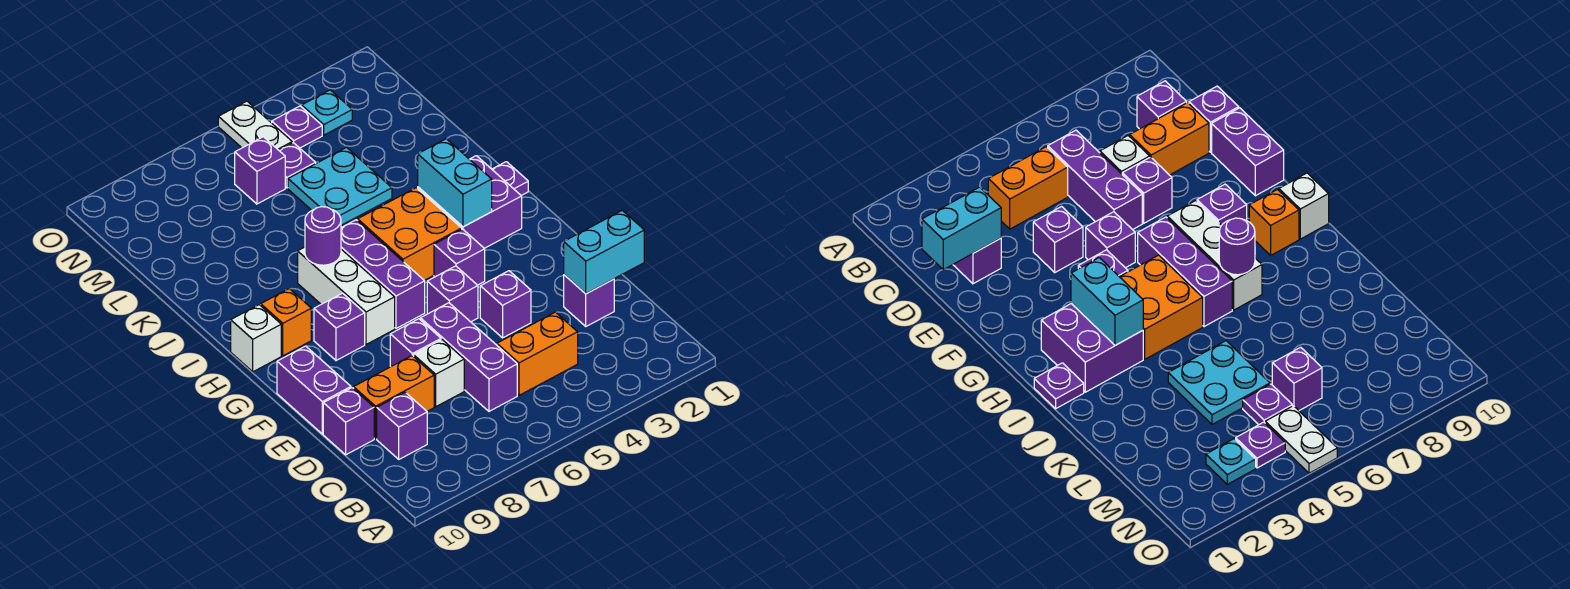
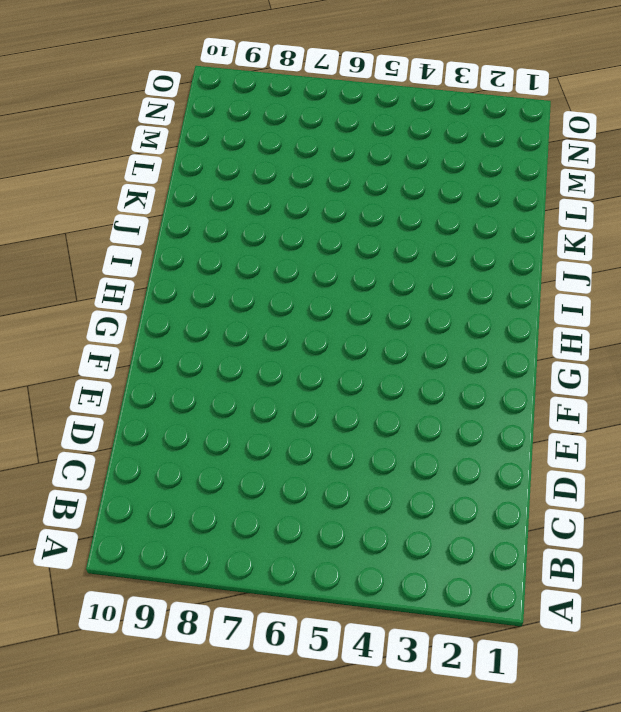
none -> orange 1x2 brick [497,312,578,395]
none -> purple 1x3 brick [420,303,517,411]
none -> purple 1x1 brick [377,392,427,459]

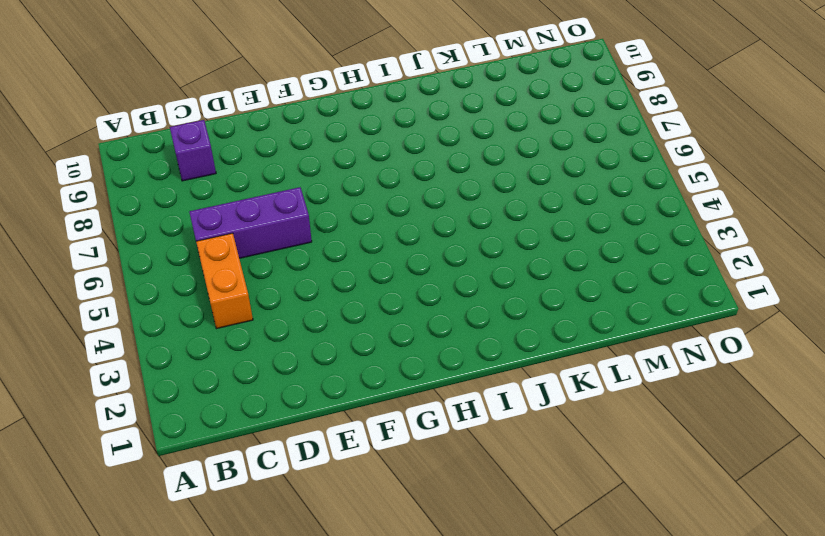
none -> purple 1x1 brick [564,275,614,326]
none -> white 1x1 brick [414,340,464,407]
none -> orange 1x2 brick [354,356,434,439]

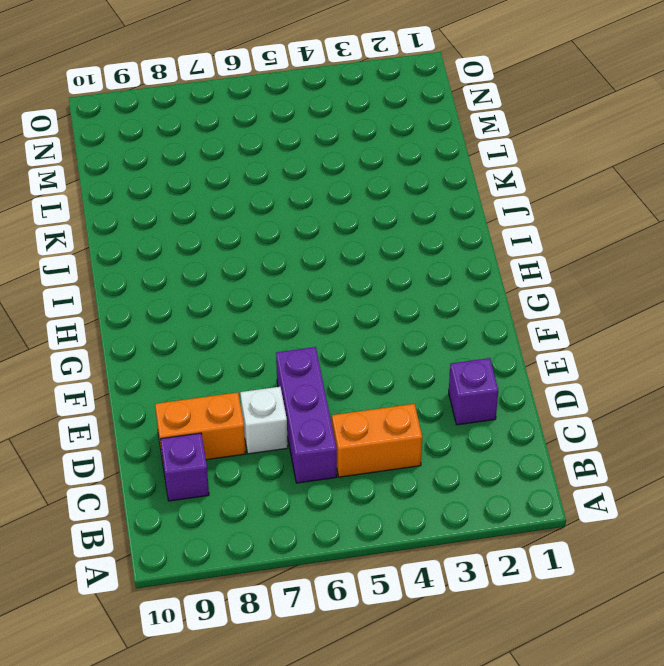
none -> purple 1x1 brick [323,388,374,455]
none -> purple 1x1 brick [480,271,531,338]
none -> purple 1x1 brick [390,319,441,367]

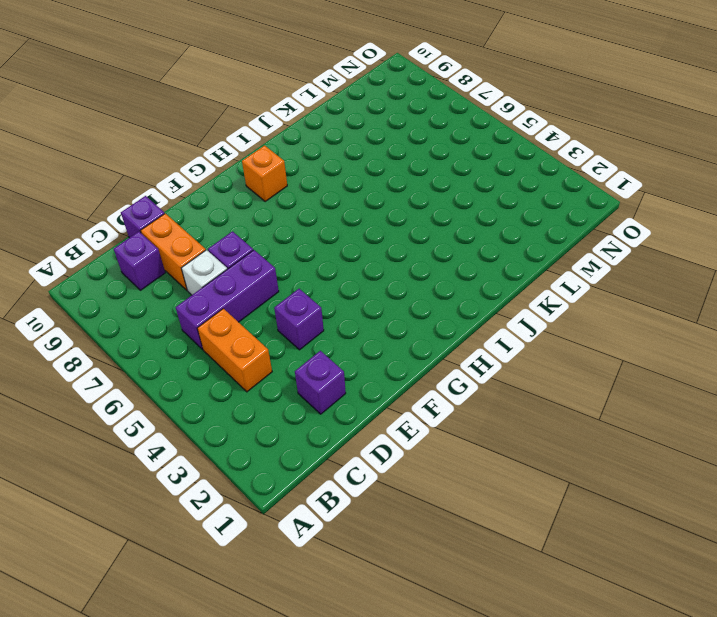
none -> purple 1x2 brick [277,346,351,434]
none -> purple 1x1 brick [427,266,478,322]
none -> purple 1x1 brick [434,229,485,285]

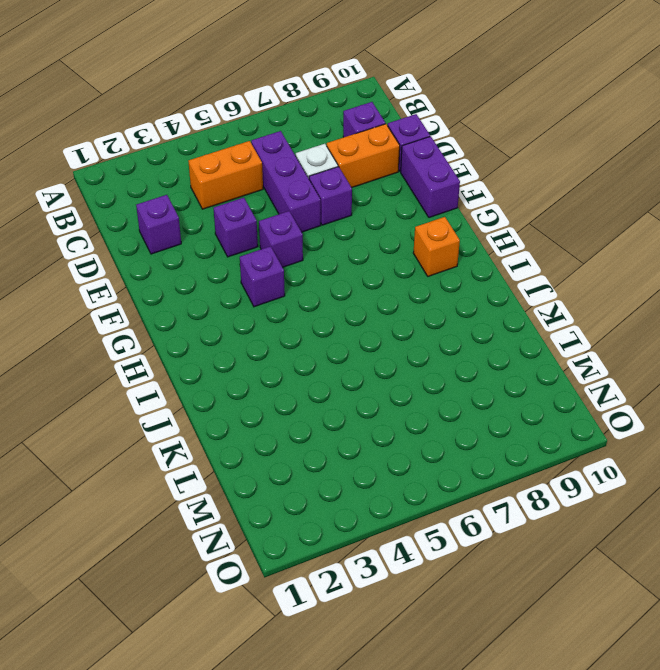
none -> purple 1x3 brick [341,220,425,328]
none -> white 1x3 brick [298,247,395,344]
none -> purple 1x1 brick [314,293,365,361]

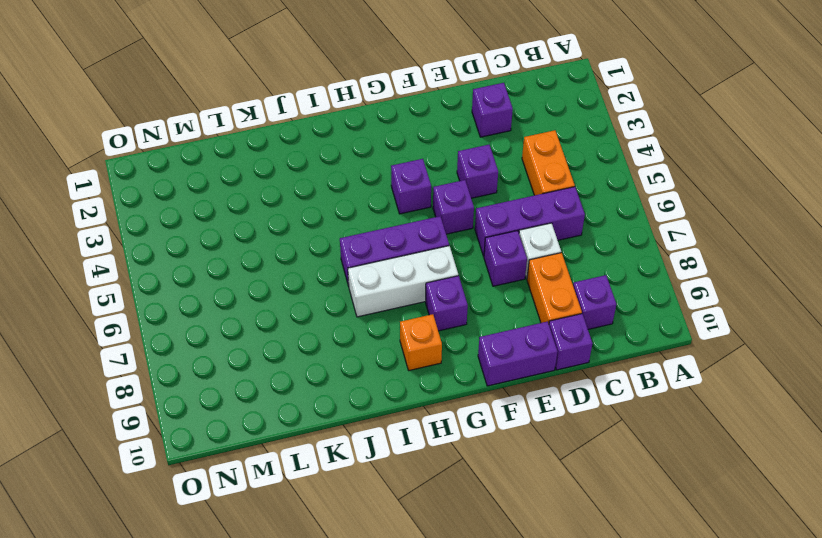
none -> purple 2x2 brick [418,156,522,248]
none -> orange 2x2 brick [358,188,462,280]
none -> white 1x1 brick [231,305,281,372]

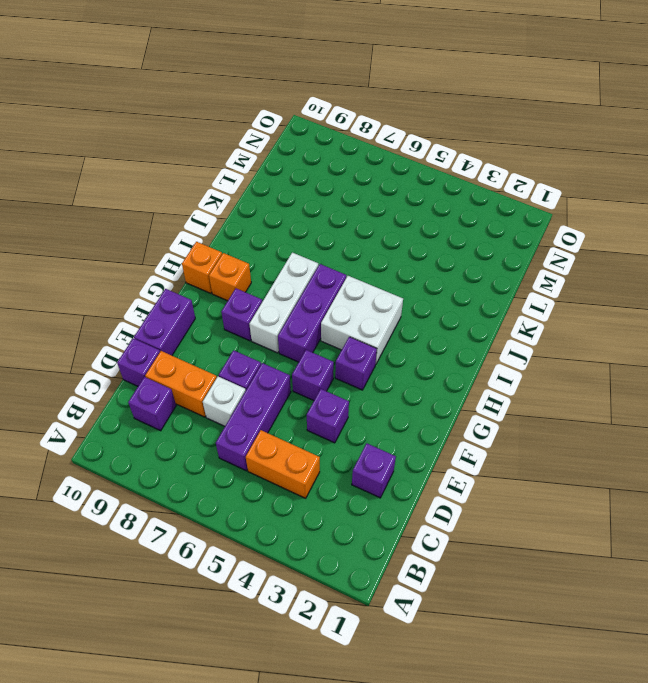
white 2x2 brick [321,276,403,365] -> orange 2x2 brick [358,188,462,280]
orange 1x1 brick [182,242,222,293] -> white 1x1 brick [231,305,281,372]
none -> purple 2x2 brick [418,156,522,248]
none -> purple 1x1 plate [492,162,528,196]
none -> cyan 2x2 plate [288,147,392,225]

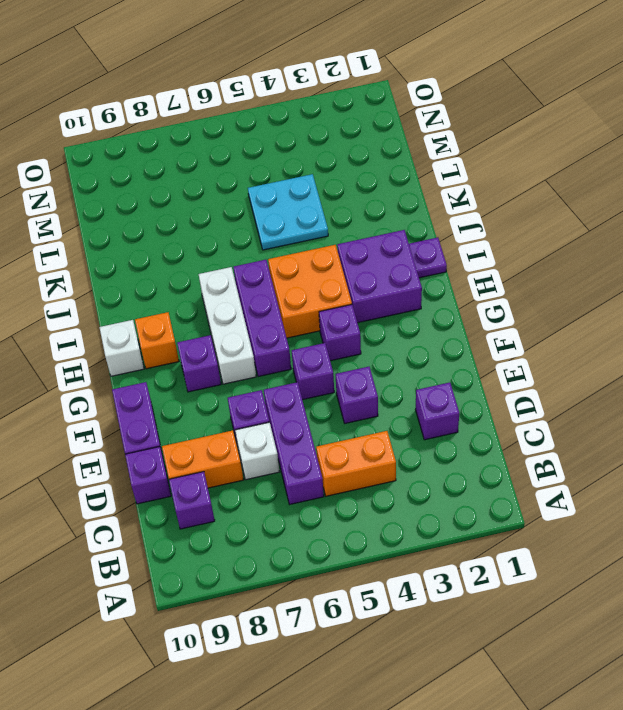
none -> purple 1x1 plate [279,143,316,188]
none -> purple 1x1 brick [235,137,285,204]
none -> cyan 1x1 plate [302,90,352,135]

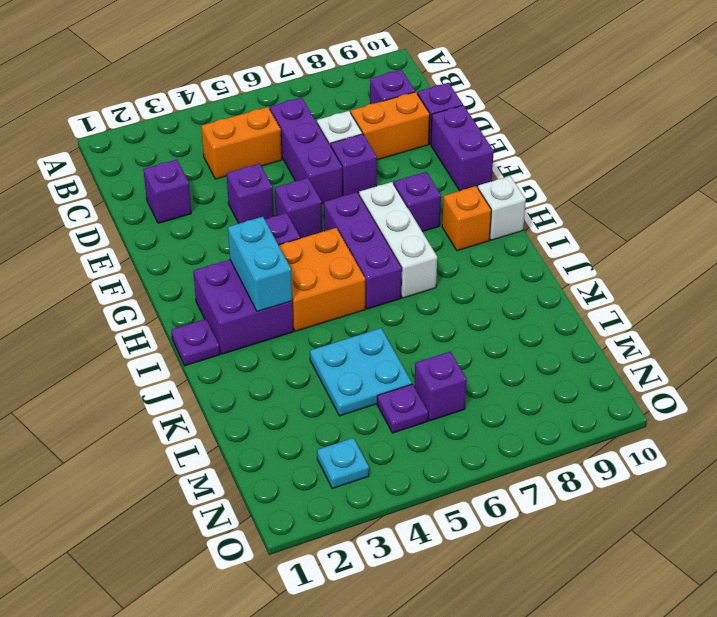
none -> purple 1x1 plate [272,106,322,148]
none -> white 1x2 plate [218,101,292,150]
none -> cyan 1x2 brick [564,210,644,294]

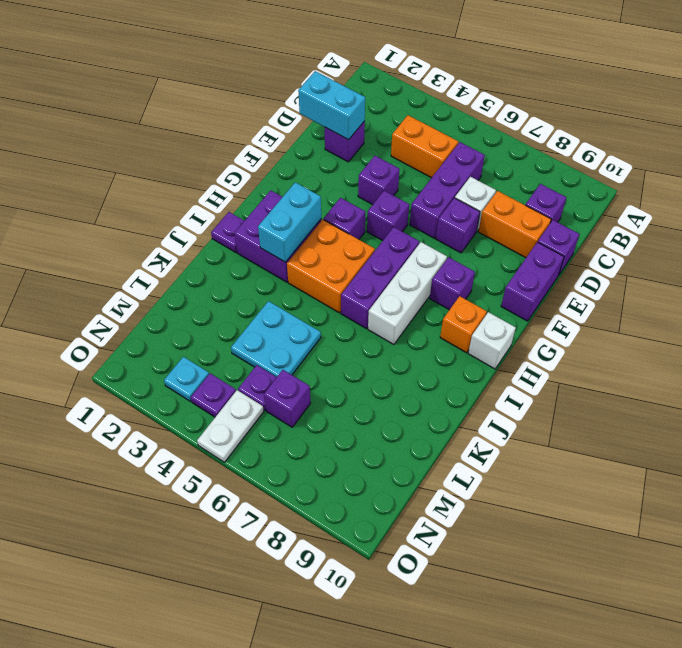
none -> purple 1x1 round brick [305,207,341,265]

